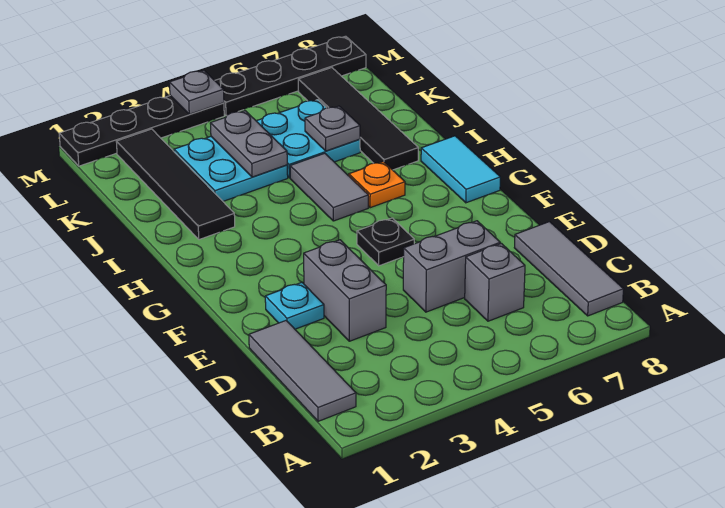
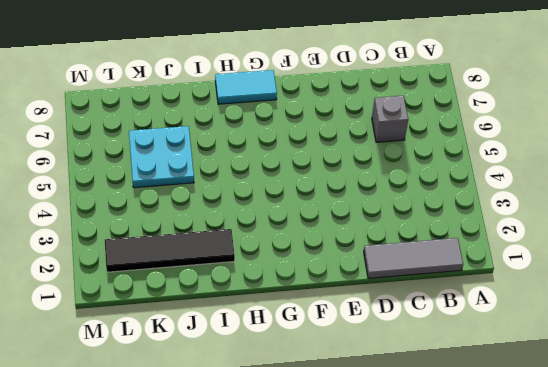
none -> grey 1x3 tile [514,222,623,316]
none -> grey 1x2 brick [304,240,386,341]
none -> grey 1x2 brick [403,221,500,312]

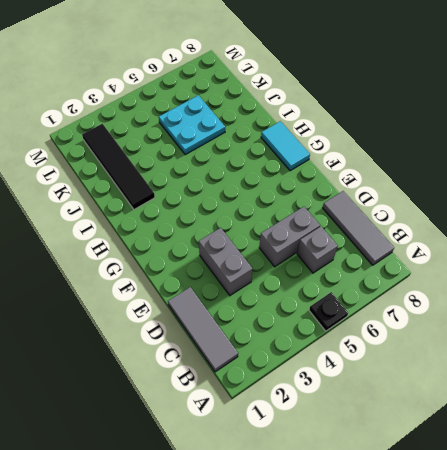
black 1x1 plate [309,292,348,331] -> black 1x1 plate moved to [357,218,414,266]
none -> cyan 1x1 plate [265,283,324,329]
none -> grey 1x2 tile [290,153,368,221]
none -> orange 1x1 plate [349,162,405,208]

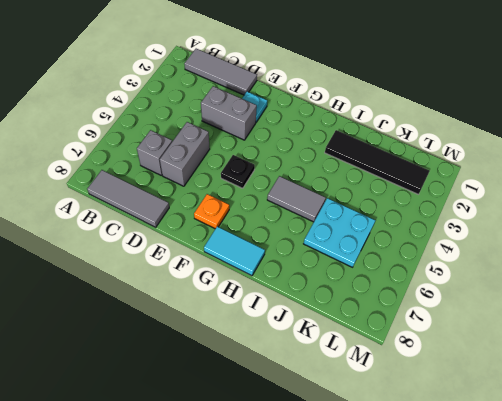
orange 1x1 plate [194,194,229,229] -> orange 1x1 plate moved to [349,162,405,208]
none -> black 1x4 tile [298,68,418,170]
none -> cyan 2x2 plate [174,137,288,201]
none -> black 1x4 plate [59,96,224,166]

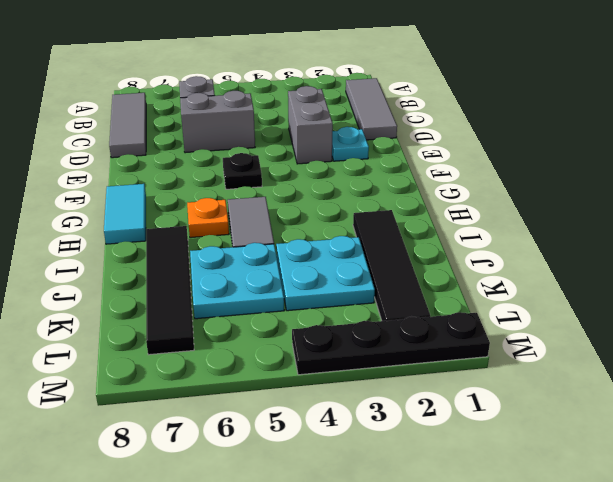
none -> black 1x4 plate [215,36,366,116]
none -> grey 1x2 plate [210,111,287,177]
none -> grey 1x1 plate [305,106,360,151]

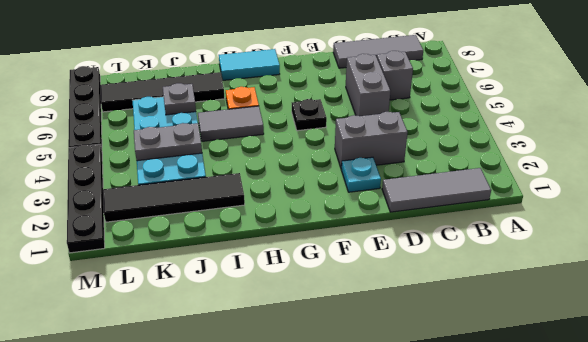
none -> grey 1x1 plate [169,70,224,114]

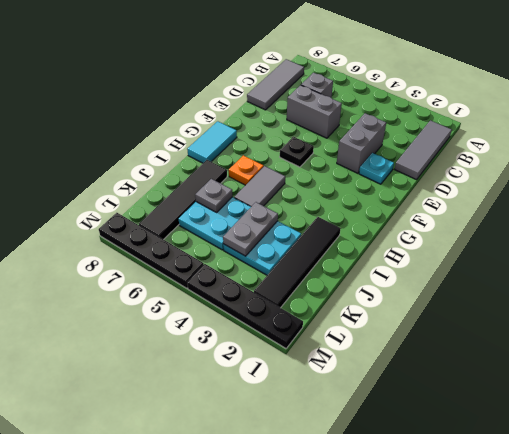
none -> grey 1x1 plate [169,70,224,114]

